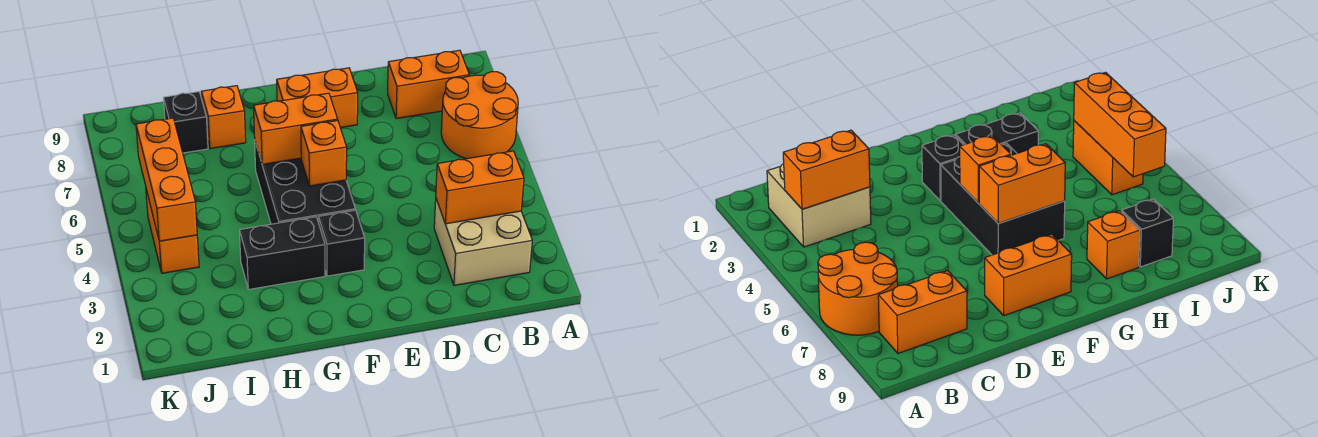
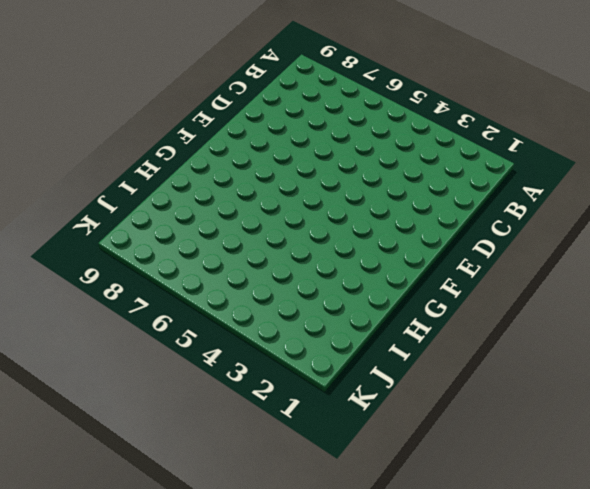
none -> orange 2x2 round brick [441,72,518,159]
none -> tan 2x2 brick [434,199,532,285]
none -> orange 1x2 brick [388,50,469,119]

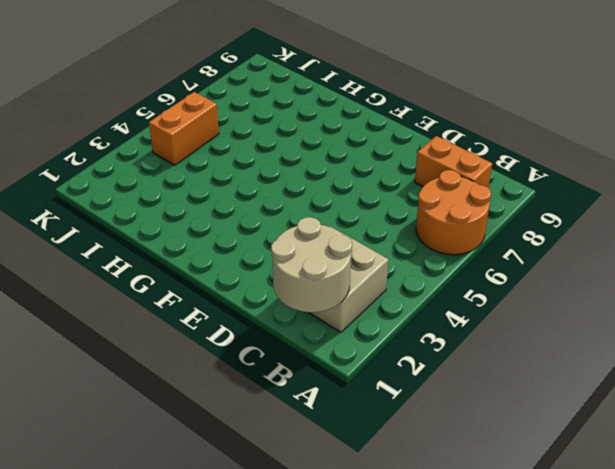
tan 2x2 round brick [271,217,352,312] -> none
none -> orange 1x2 brick [277,68,358,128]
none -> black 1x1 brick [319,210,365,276]
none -> black 2x3 brick [255,142,355,224]

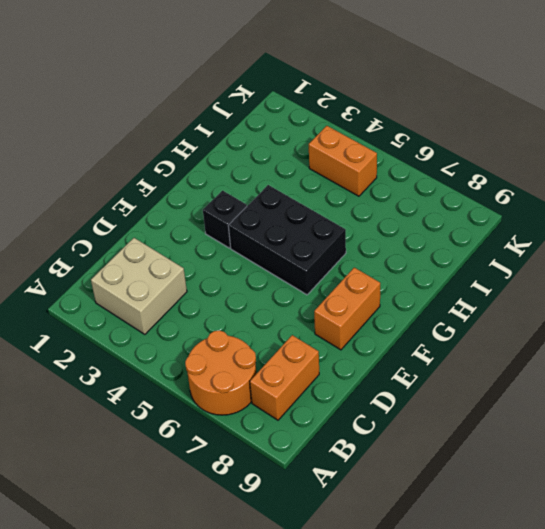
none -> black 1x2 brick [240,217,325,289]
none -> orange 1x1 brick [201,86,246,149]
none -> black 1x1 brick [164,92,208,153]

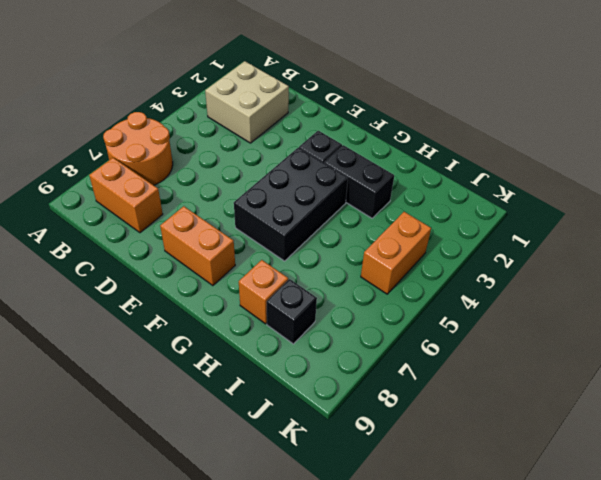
none -> orange 1x2 brick [436,151,524,224]
none -> orange 1x1 brick [301,121,347,186]
none -> orange 1x2 brick [254,93,338,164]

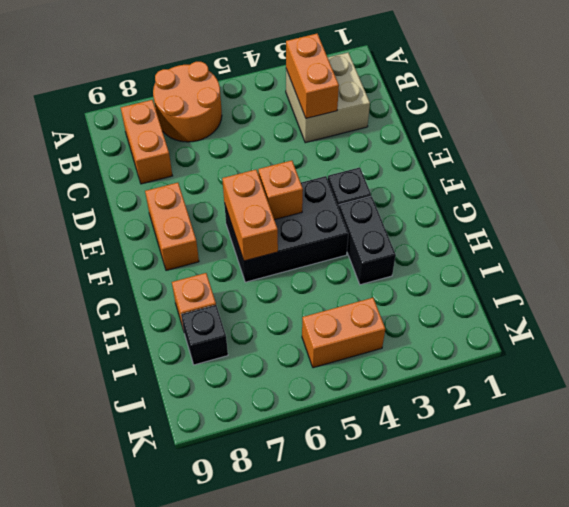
none -> orange 1x3 brick [136,118,197,241]

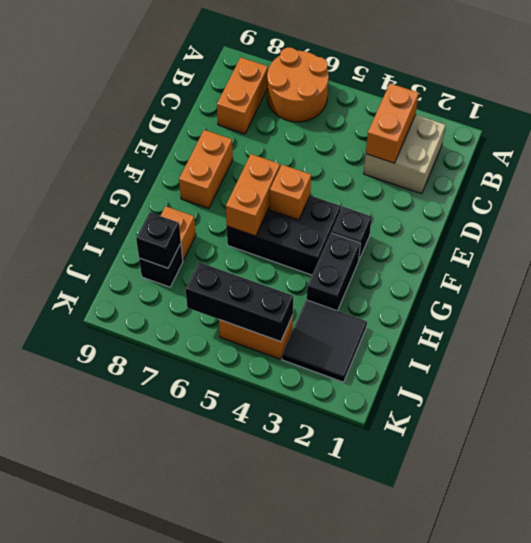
black 2x2 tile [282,300,367,382] -> none
black 1x1 brick [136,212,181,268] -> none
black 1x3 brick [186,262,293,342] -> orange 1x3 brick [136,118,197,241]

